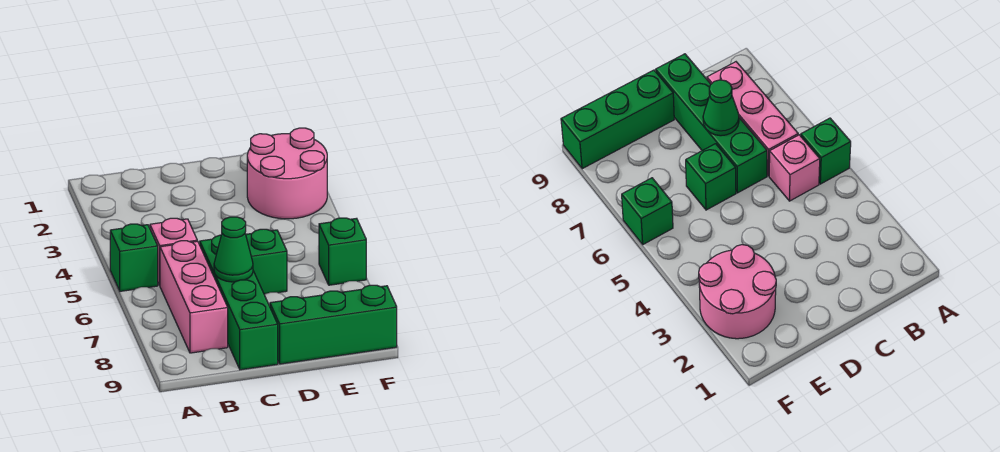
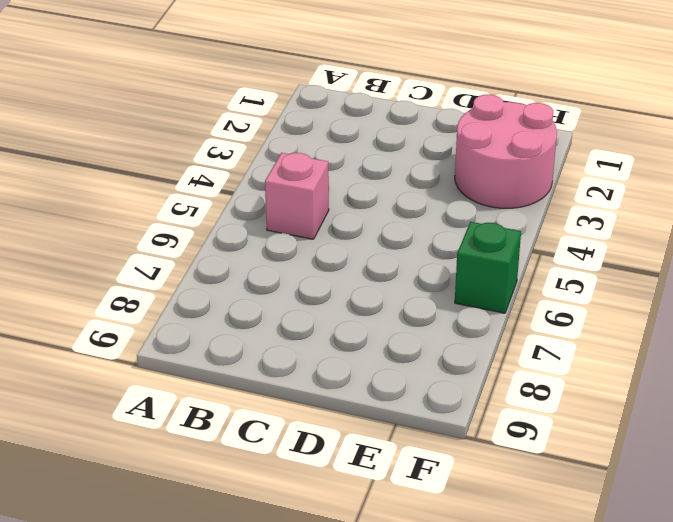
none -> green 1x1 brick [110,224,158,291]
none -> pink 1x3 brick [160,241,228,353]

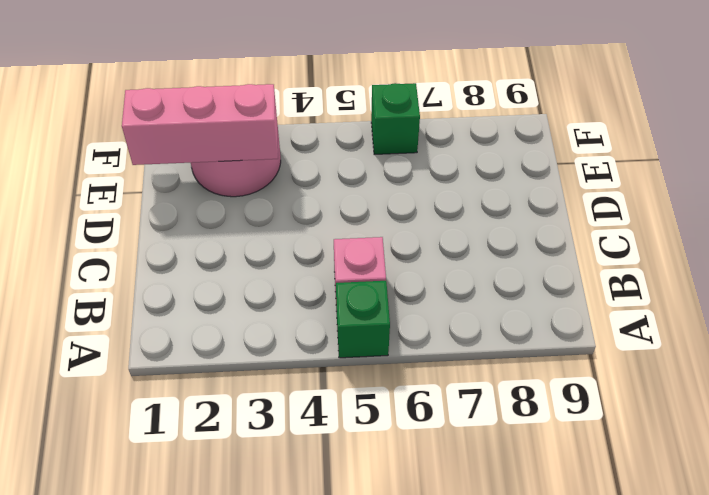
pink 1x3 brick [122,84,278,165] -> pink 1x3 brick moved to [160,241,228,353]
none -> green 1x4 brick [200,235,278,370]
none -> green 1x1 brick [246,229,287,294]

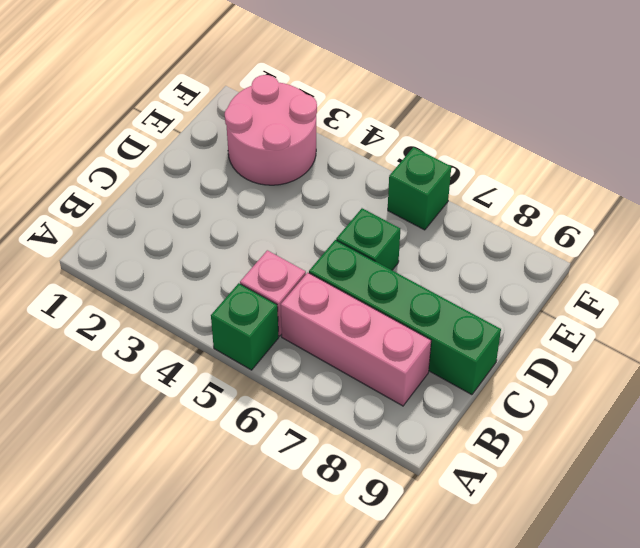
none -> green 1x3 brick [270,285,397,364]
none -> green 1x1 cone [214,217,253,282]

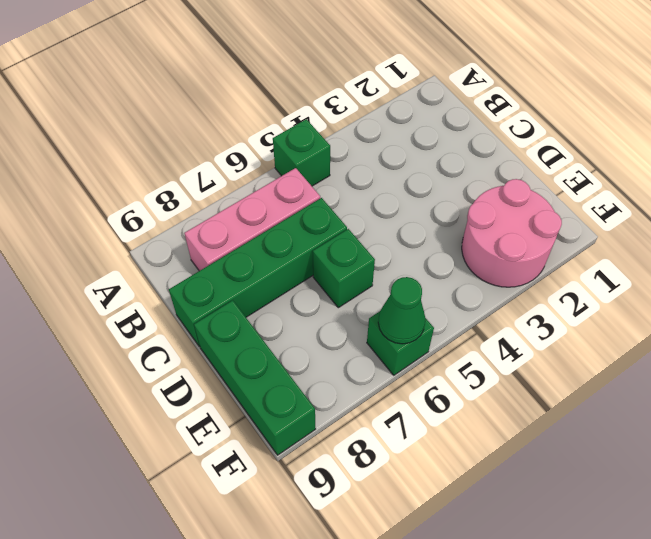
green 1x1 cone [378,277,426,344] -> green 1x1 cone moved to [214,217,253,282]
none -> pink 1x1 brick [150,218,197,285]

